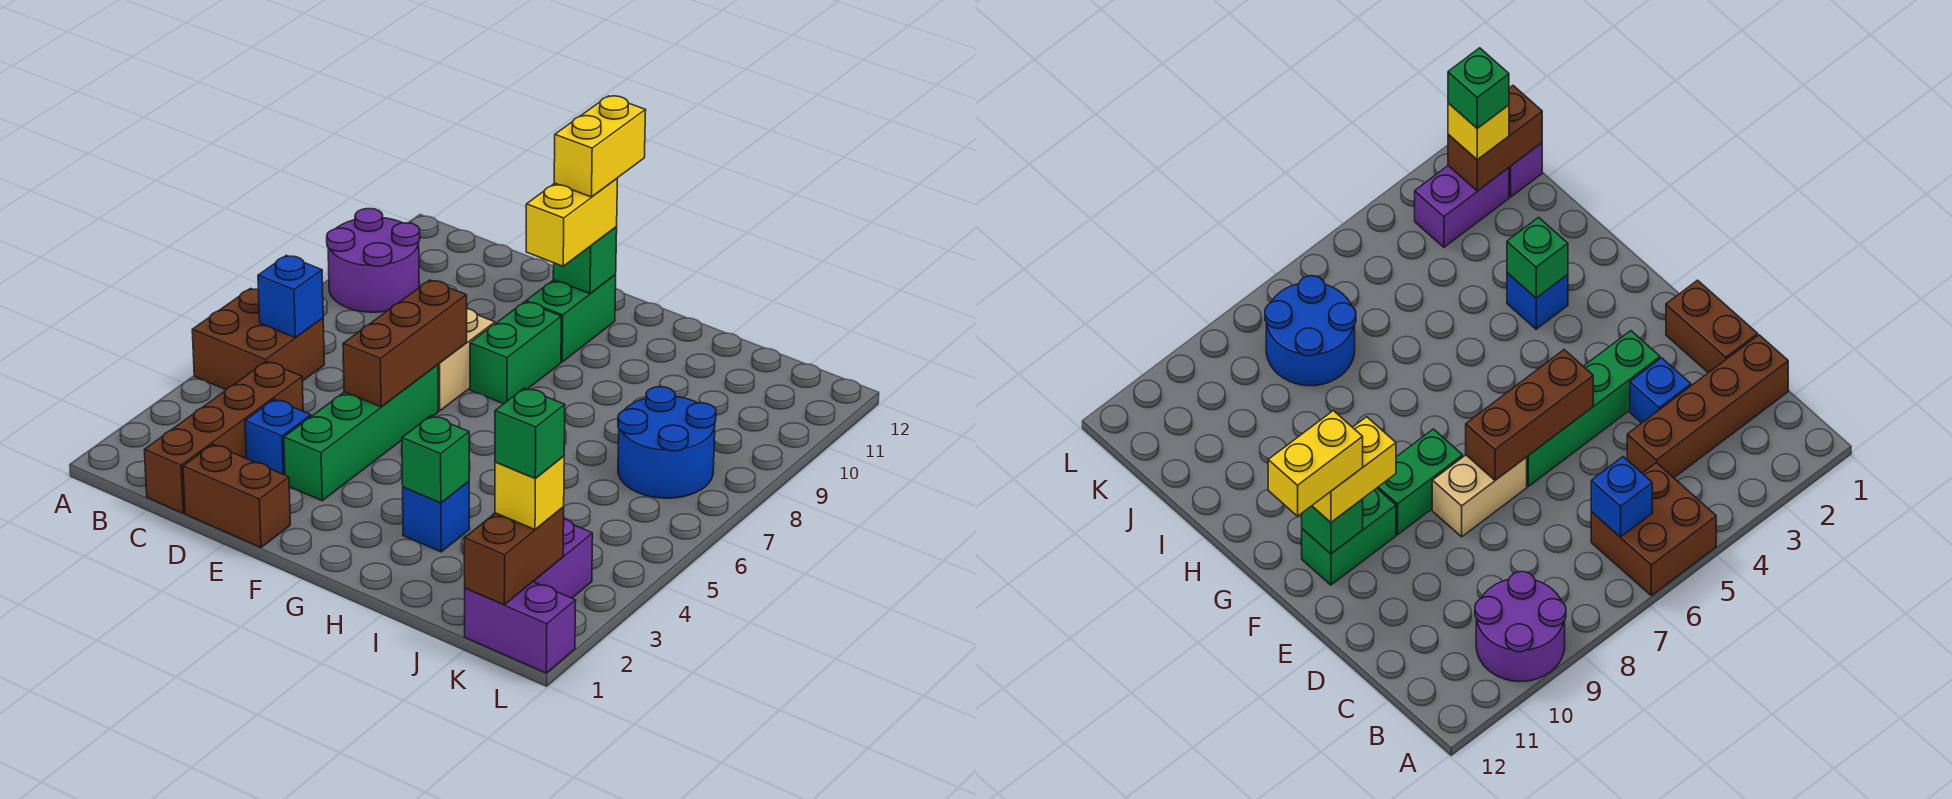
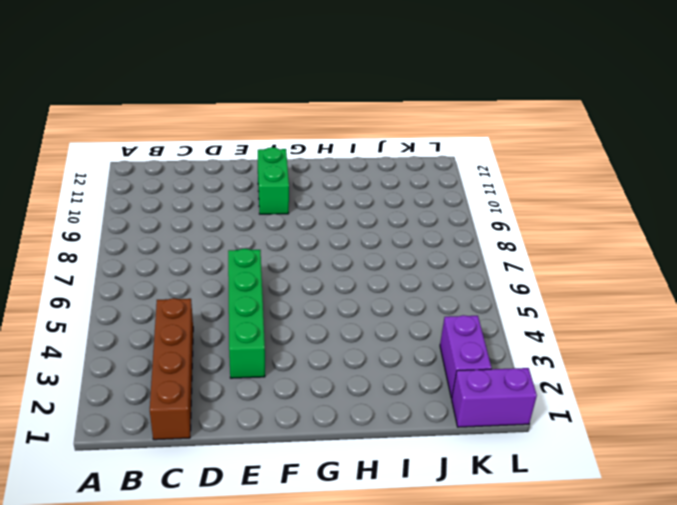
none -> brown 2x2 brick [192,289,324,390]
none -> purple 2x2 round brick [327,209,420,312]
none -> brown 1x2 brick [183,444,290,547]

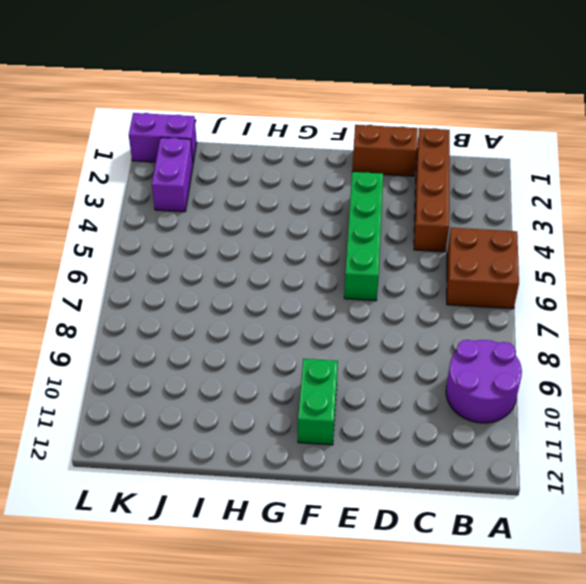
none -> blue 1x1 brick [245,399,311,475]
none -> tan 1x2 brick [438,309,495,411]
none -> green 1x2 brick [470,302,561,404]

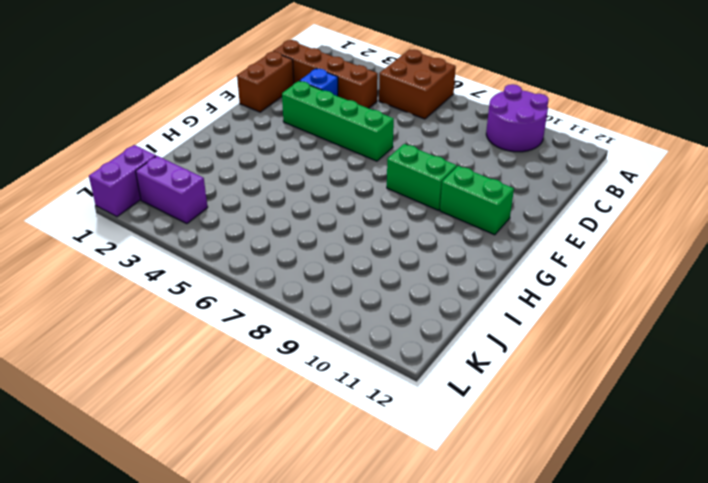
none -> tan 1x2 brick [438,309,495,411]
none -> blue 1x1 brick [403,481,470,552]
none -> blue 2x2 round brick [618,387,716,498]

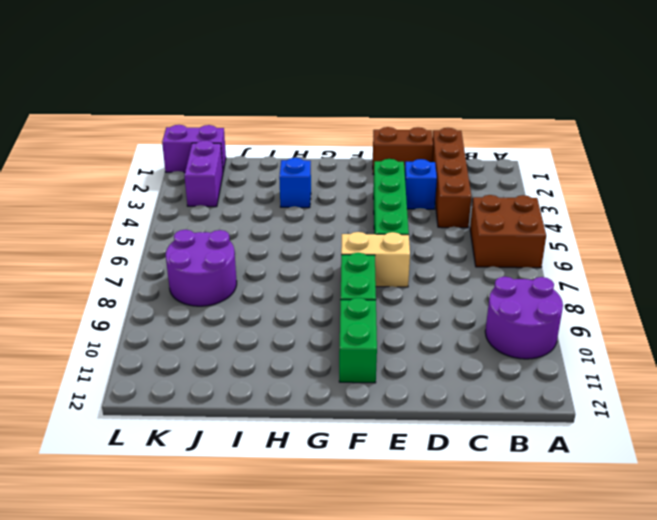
tan 1x2 brick [341,232,410,287] -> tan 1x2 brick turned to [438,309,495,411]
purple 2x2 round brick [166,230,237,306] -> blue 2x2 round brick [618,387,716,498]
none -> blue 1x1 brick [258,255,323,337]
none -> brown 1x3 brick [343,280,467,407]
none -> green 1x1 brick [553,227,617,294]

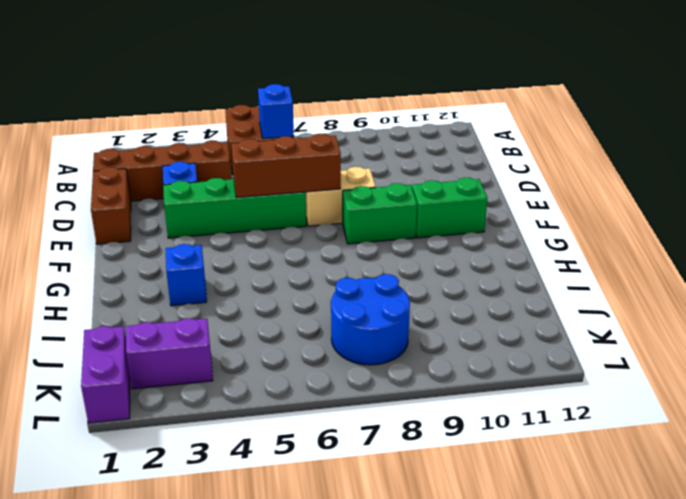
none -> purple 2x2 round brick [327,209,420,312]
none -> green 1x1 brick [553,227,617,294]
none -> green 1x1 brick [402,416,469,503]

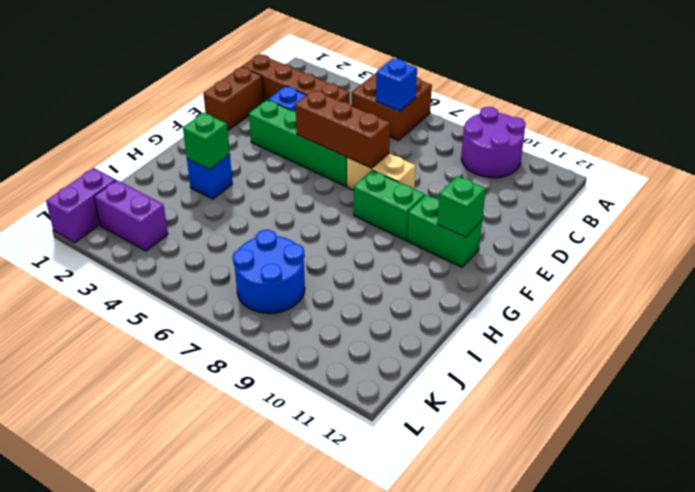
none -> brown 1x2 brick [464,507,564,605]
none -> yellow 1x2 brick [526,179,617,266]
none -> yellow 1x1 brick [495,456,564,529]

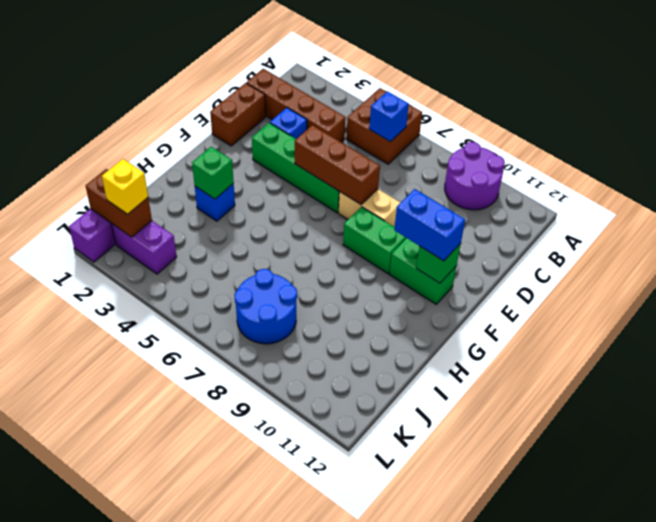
blue 1x2 brick [394,189,465,261] -> yellow 1x2 brick [526,179,617,266]
none -> yellow 1x2 brick [554,96,646,197]
none -> green 1x1 brick [495,388,565,478]

